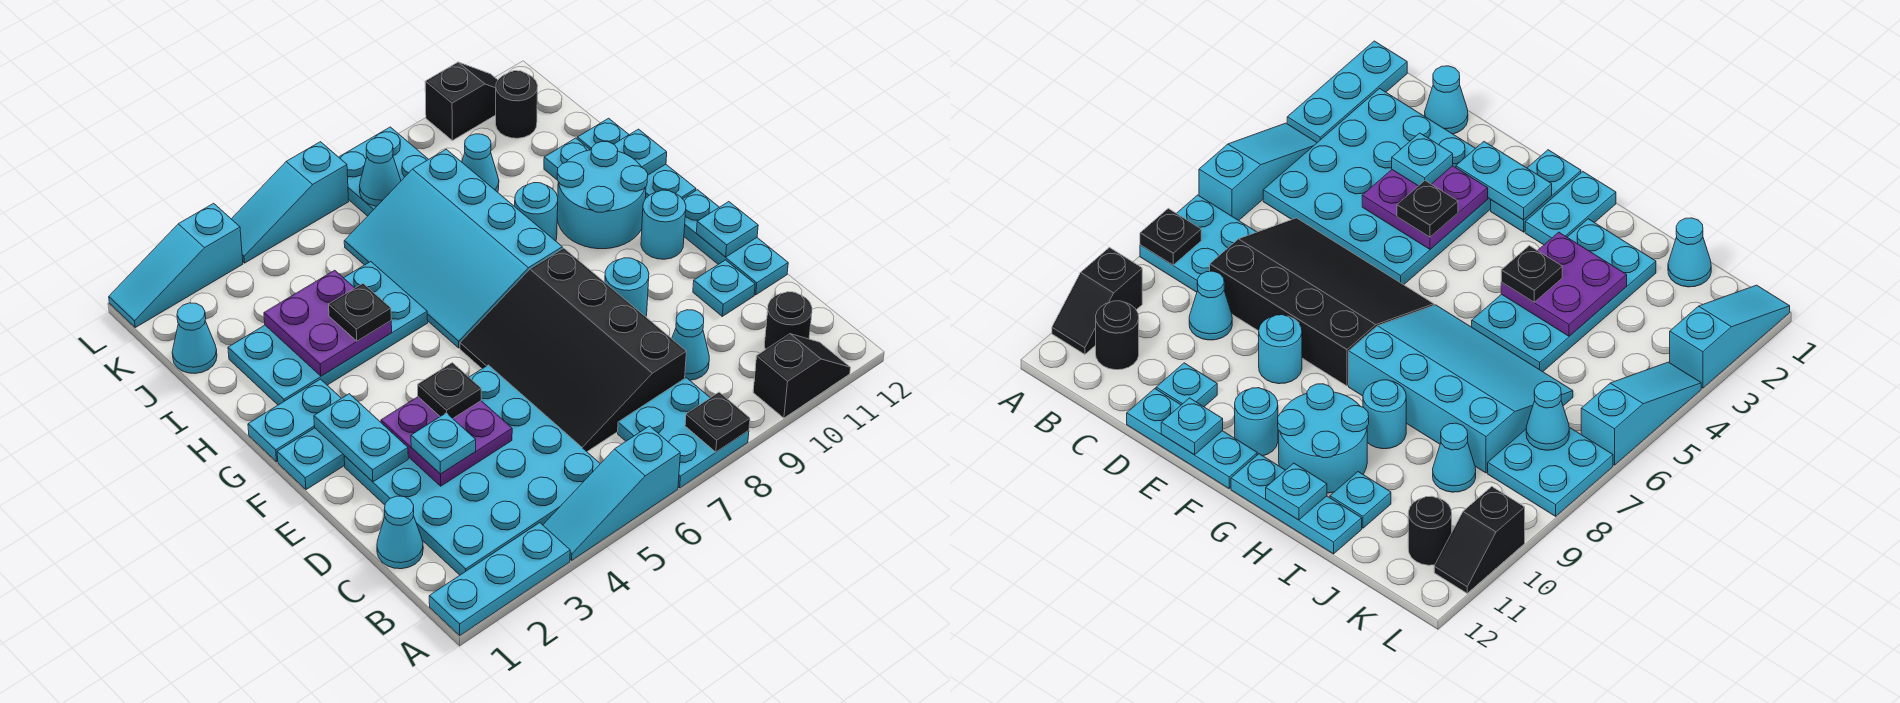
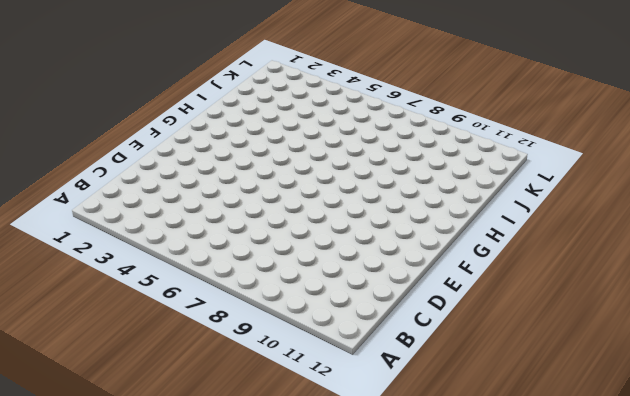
none -> cyan 1x3 plate [429,523,570,635]
none -> cyan 1x3 slope [543,426,680,560]
none -> cyan 2x2 plate [618,378,749,488]
none -> black 1x2 slope [753,334,851,418]

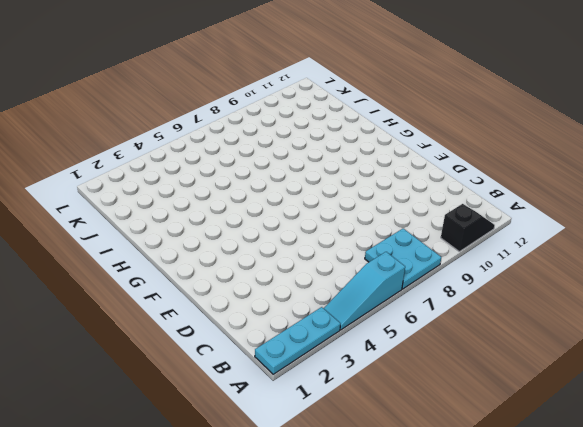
none -> cyan 4x4 plate [344,365,600,575]
none -> black 1x1 round brick [765,292,812,349]
none -> cyan 1x1 cone [377,496,423,569]
none -> black 3x4 slope [460,248,686,452]

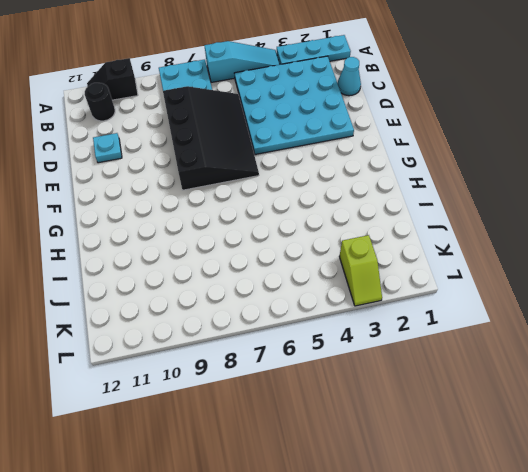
lime 1x2 slope [339,235,382,306] -> cyan 1x3 slope [109,203,243,327]
none -> cyan 1x1 cone [672,310,709,380]
none -> cyan 1x3 plate [683,190,788,295]
none -> cyan 1x1 round brick [605,258,649,317]
none -> cyan 1x2 plate [277,428,345,490]

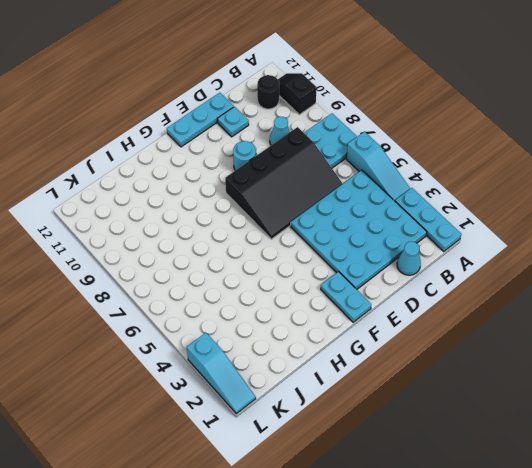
none -> cyan 1x1 round brick [641,190,686,259]
none -> cyan 1x2 plate [248,379,341,462]
none -> cyan 3x4 slope [344,149,562,348]
none -> cyan 2x2 round brick [557,141,648,249]

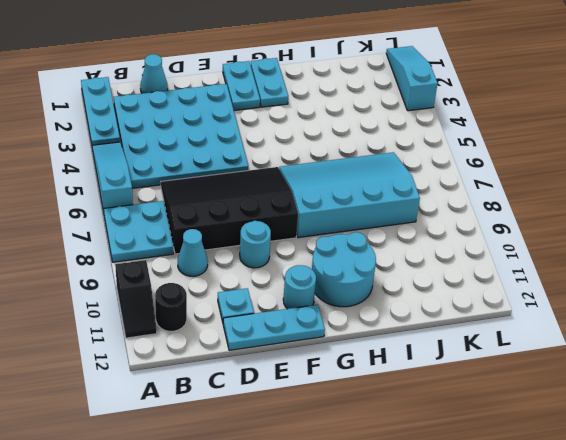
none -> cyan 1x3 plate [577,118,696,199]
none -> cyan 2x4 plate [228,262,428,405]
none -> cyan 1x1 round brick [515,183,558,241]
none -> cyan 1x1 plate [544,138,590,180]

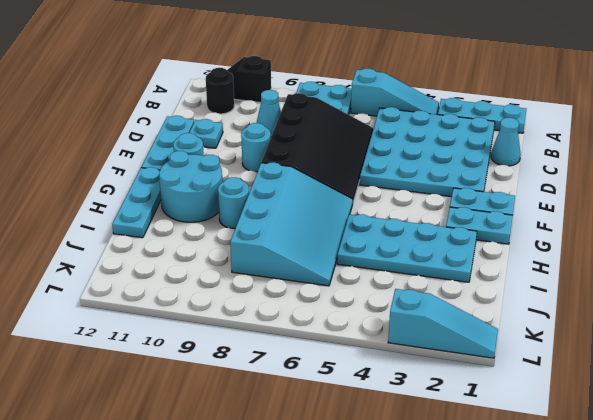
none -> cyan 1x1 plate [544,138,590,180]
none -> cyan 1x1 cone [172,303,217,373]
none -> cyan 1x1 cone [462,134,499,192]
none -> cyan 2x2 plate [339,127,428,216]

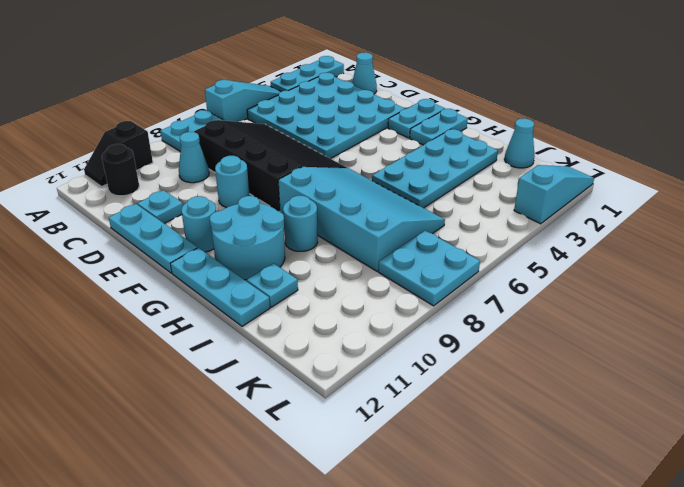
none -> cyan 1x1 cone [462,134,499,192]
none -> black 1x1 round brick [496,71,538,138]
none -> cyan 1x3 slope [232,142,349,263]
none -> black 1x2 slope [425,62,498,140]

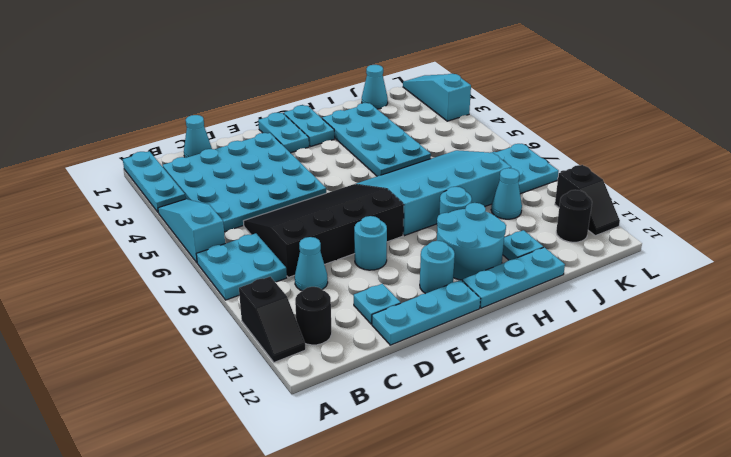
none -> cyan 1x3 slope [232,142,349,263]
none -> black 1x1 plate [685,392,750,452]
none -> purple 2x2 plate [381,397,512,486]
none -> cyan 1x2 plate [314,394,408,482]

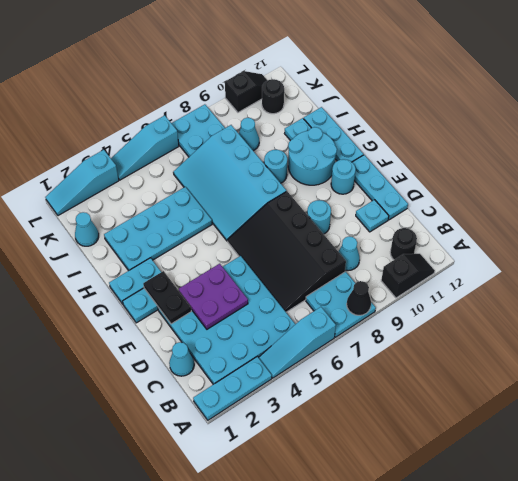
black 1x1 cone [347,281,371,315] -> black 1x1 plate [685,392,750,452]
black 1x2 plate [143,271,191,324] -> cyan 1x2 plate [314,394,408,482]
none -> cyan 1x1 plate [696,202,758,257]
none -> purple 2x2 plate [264,270,392,376]
none -> cyan 1x1 plate [614,129,667,175]
none -> cyan 1x1 cone [359,138,401,206]

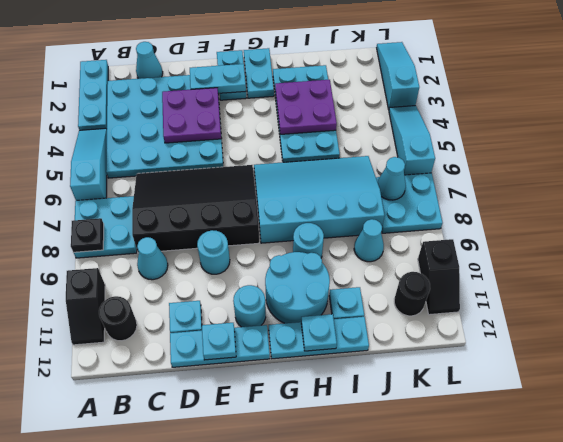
none -> cyan 1x1 cone [172,303,217,373]
none -> cyan 1x1 plate [411,413,476,474]
none -> black 1x1 plate [418,363,481,418]
none -> black 1x1 plate [329,284,391,341]

